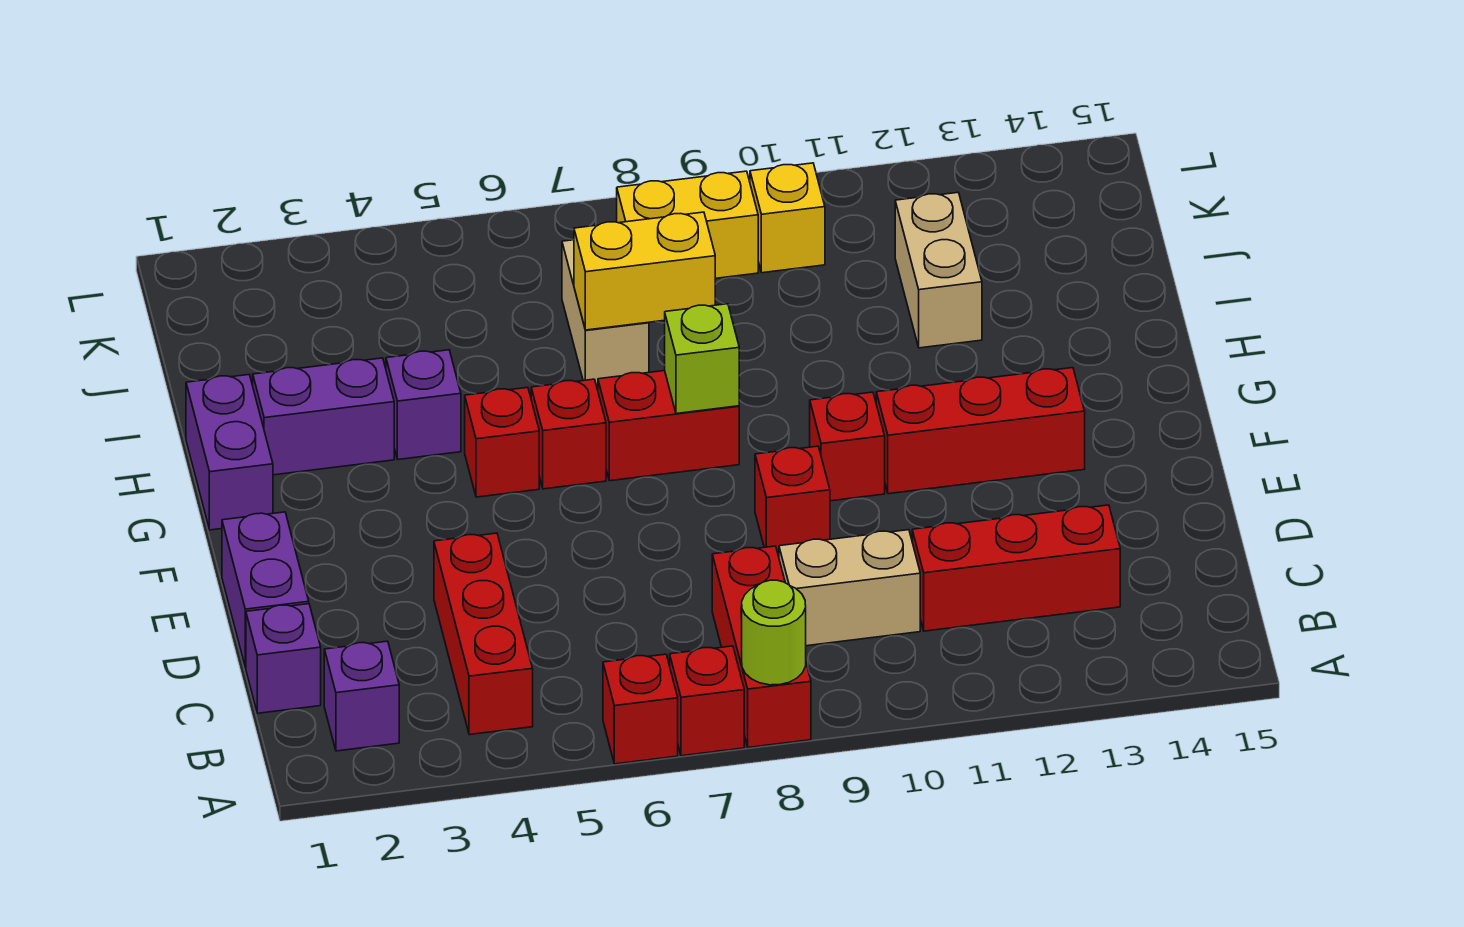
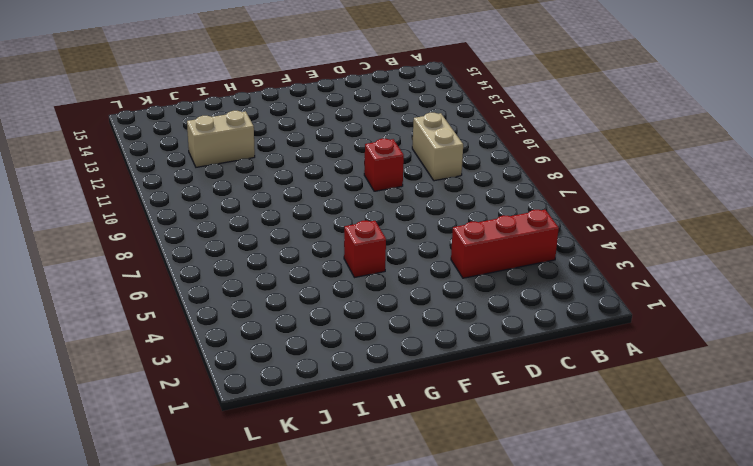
none -> red 1x1 brick [603,654,678,764]
none -> red 1x1 brick [670,646,744,756]
none -> red 1x3 brick [712,546,811,747]

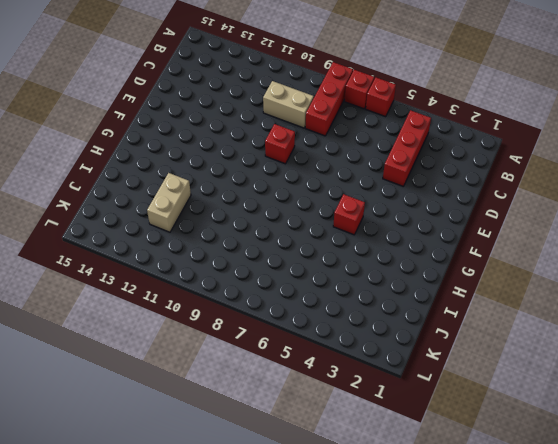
none -> purple 1x1 brick [324,641,399,751]
none -> purple 1x1 brick [246,604,321,713]
none -> red 1x3 brick [912,505,1120,631]

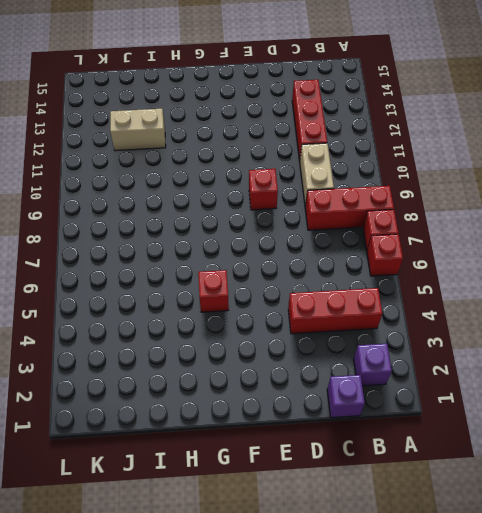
none -> purple 1x2 brick [222,512,309,667]
none -> red 1x1 brick [810,392,885,501]
none -> red 1x3 brick [876,368,1085,494]

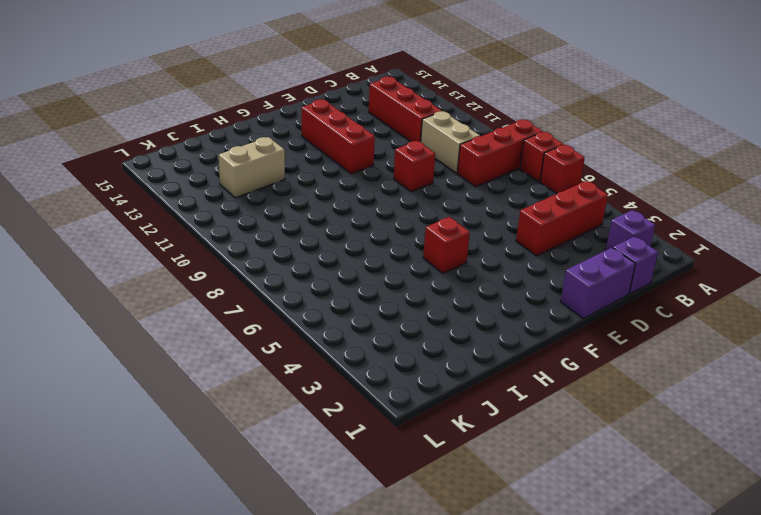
none -> red 1x1 brick [810,392,885,501]
none -> purple 1x2 brick [186,375,273,530]
none -> red 1x1 brick [531,379,606,489]

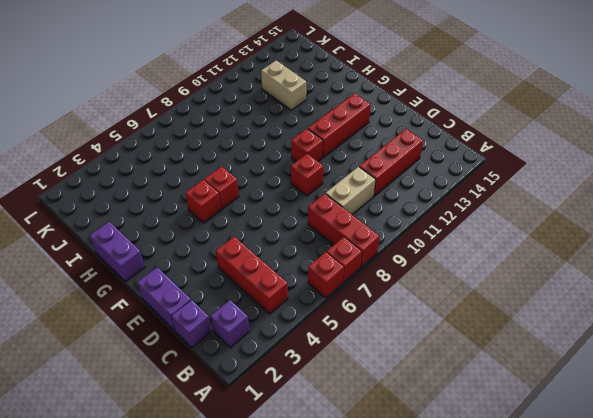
none -> red 1x2 brick [598,371,739,481]
none -> purple 1x2 brick [253,358,394,475]
none -> purple 1x1 brick [386,350,461,459]

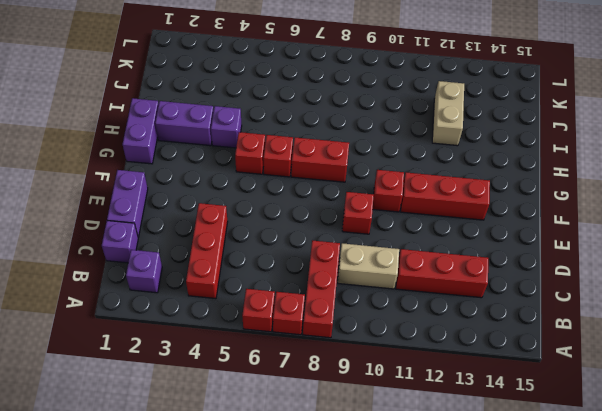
none -> tan 1x2 brick [562,240,649,388]
none -> yellow 1x2 brick [617,171,758,278]
none -> yellow 1x1 brick [750,163,825,273]

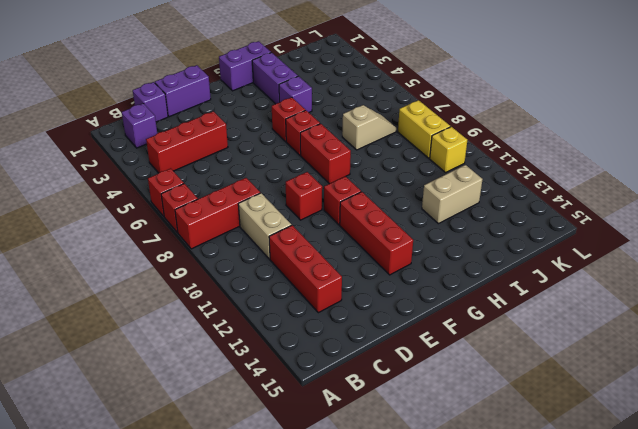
tan 1x2 slope [342,105,396,150] -> tan 1x2 brick [562,240,649,388]
none -> lime 1x1 round brick [741,580,806,685]
none -> lime 1x1 brick [665,304,739,414]
none -> yellow 1x2 brick [574,212,715,330]

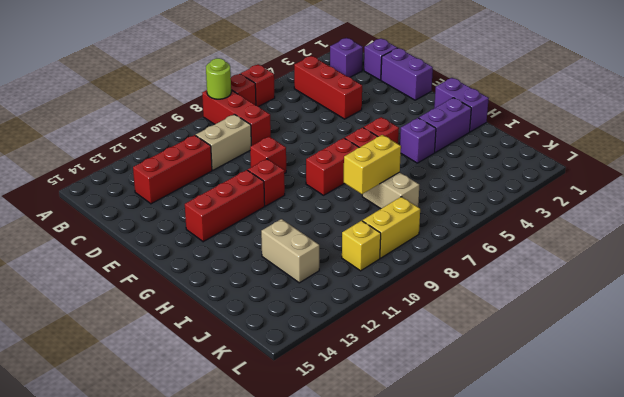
none -> lime 1x1 brick [665,304,739,414]

